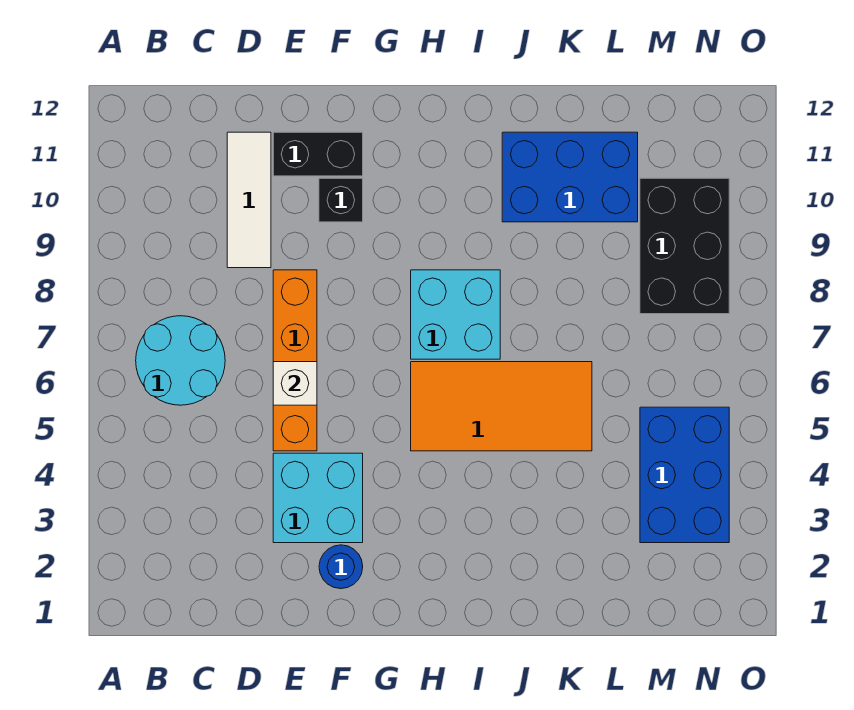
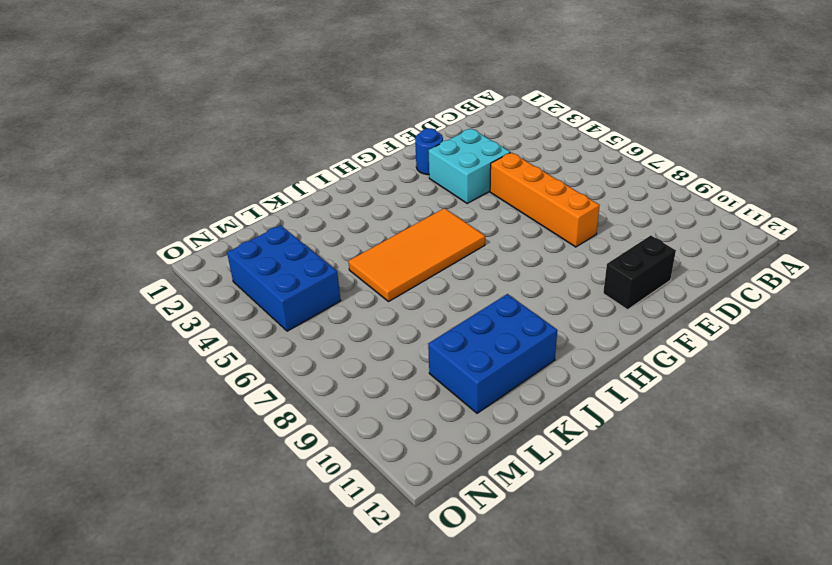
none -> cyan 2x2 round brick [136,316,225,405]
none -> white 1x3 tile [227,132,271,268]
none -> black 1x1 brick [319,178,363,222]

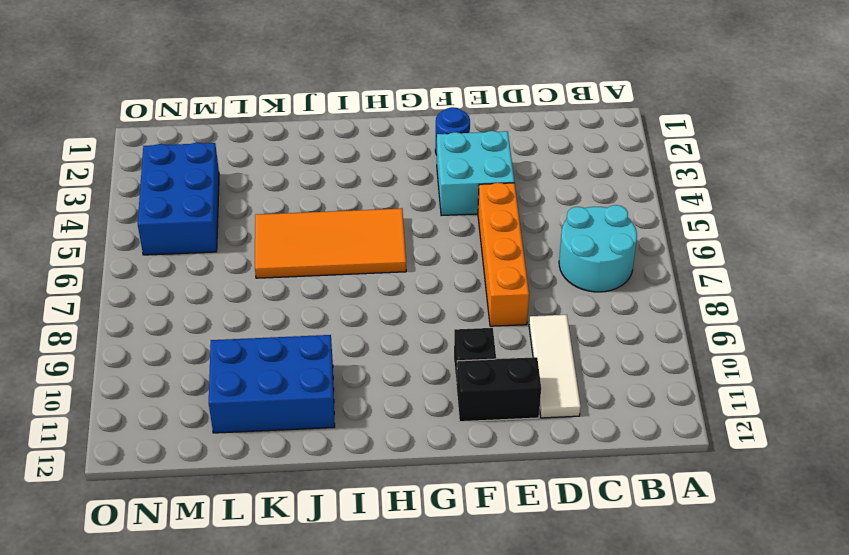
none -> cyan 2x2 brick [411,270,500,359]
none -> black 2x3 brick [640,178,729,314]
none -> white 1x1 brick [273,362,317,405]

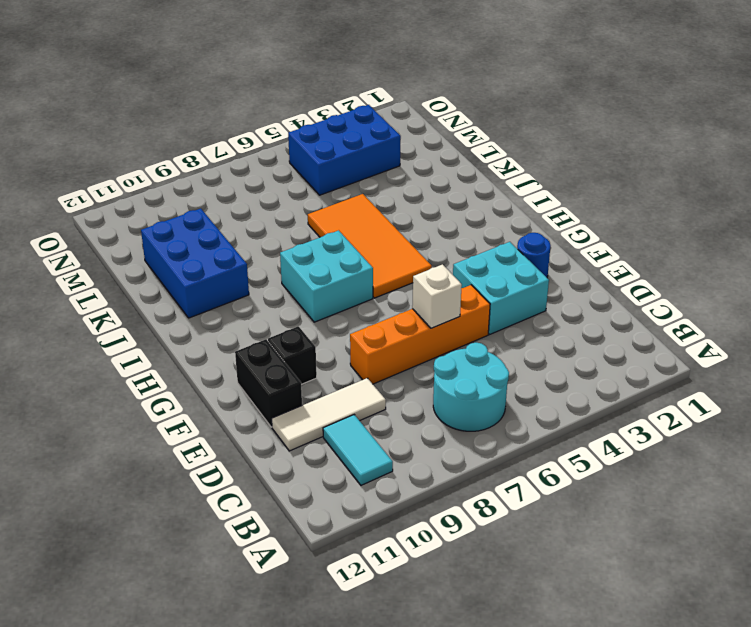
cyan 1x2 tile [323,415,393,485] -> none
none -> black 2x3 brick [640,178,729,314]

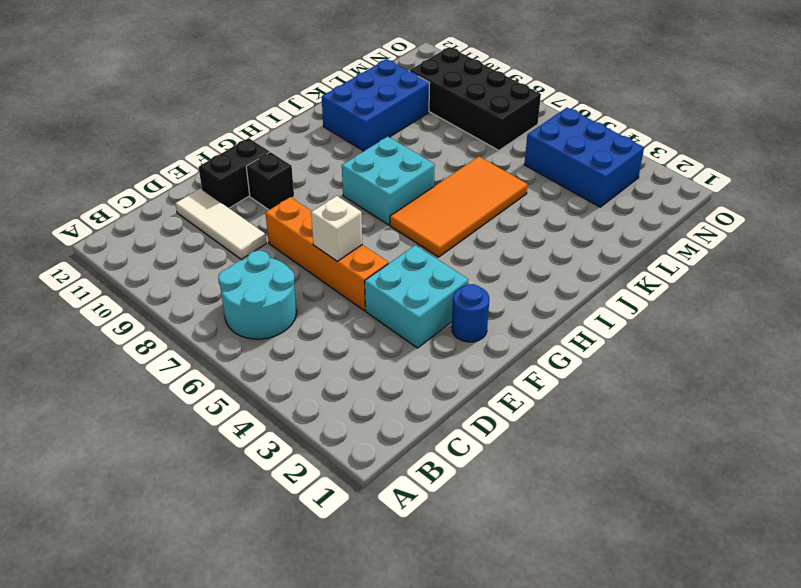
black 2x4 brick [409,47,541,150] -> black 2x3 brick [640,178,729,314]

